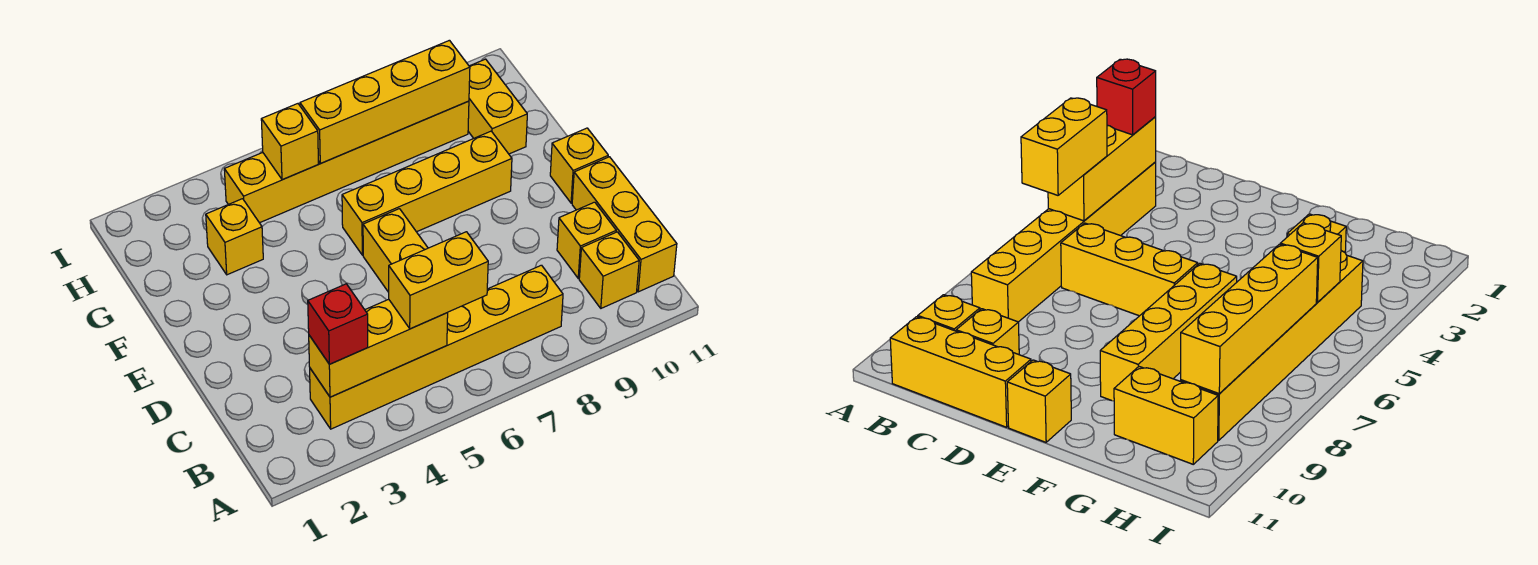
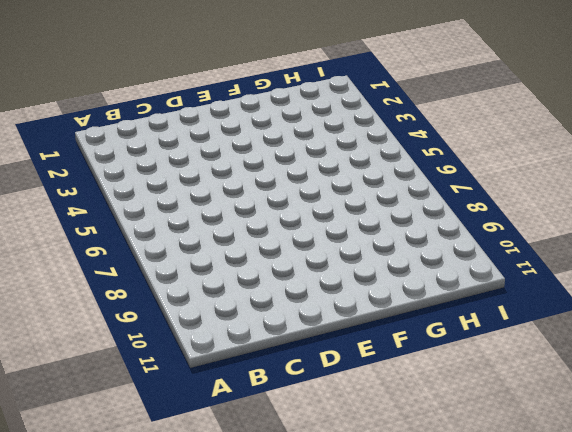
none -> yellow 1x6 brick [310,265,563,429]
none -> yellow 1x1 brick [579,232,639,308]
none -> yellow 1x3 brick [572,157,677,292]

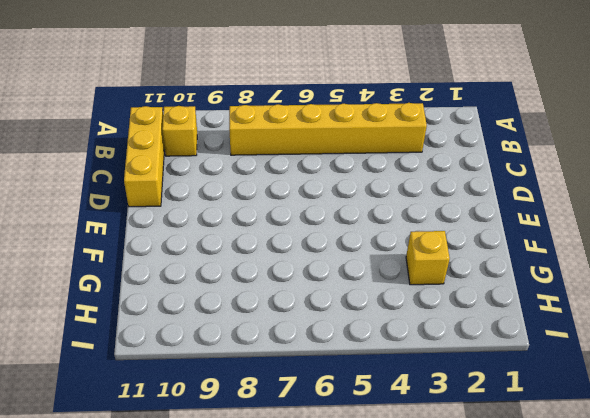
none -> yellow 1x3 brick [363,209,428,292]
none -> yellow 1x1 brick [557,202,616,278]
none -> yellow 1x1 brick [550,128,608,203]

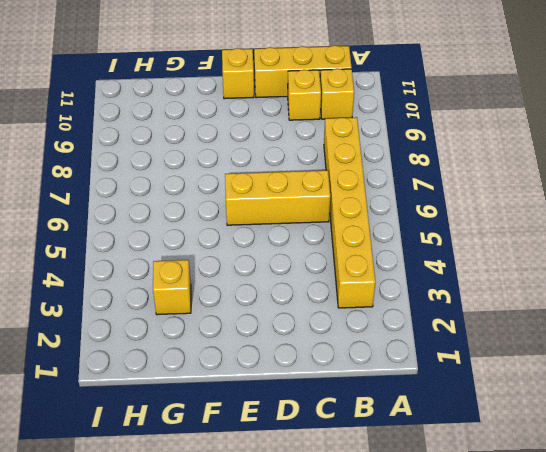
none -> yellow 1x4 brick [342,131,512,255]
none -> yellow 1x2 brick [468,59,527,154]
none -> yellow 1x6 brick [224,101,469,223]

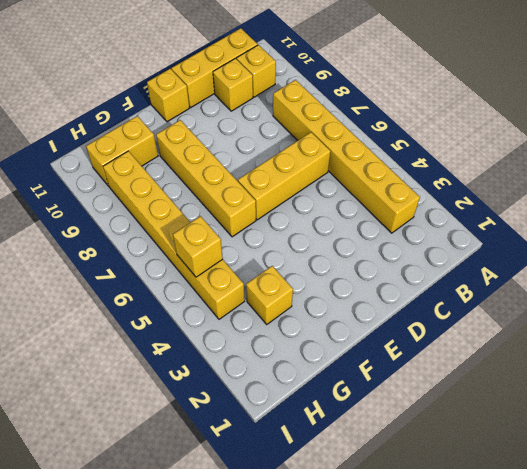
none -> yellow 1x3 brick [309,299,448,397]
none -> yellow 1x4 brick [300,40,470,163]
none -> red 1x1 brick [308,284,368,364]

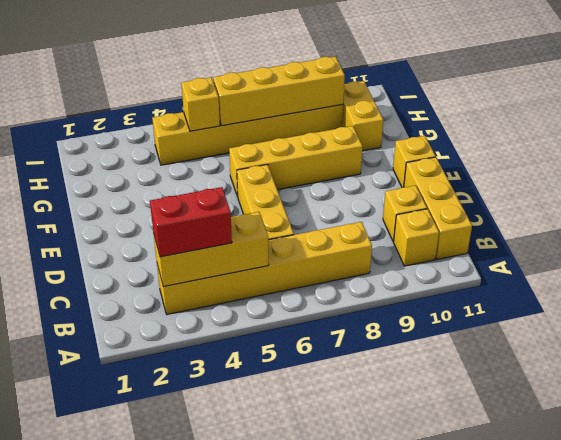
red 1x2 brick [150,187,232,257] -> red 1x1 brick [308,284,368,364]
none -> yellow 1x1 brick [206,199,263,275]
none -> yellow 1x2 brick [389,232,488,329]

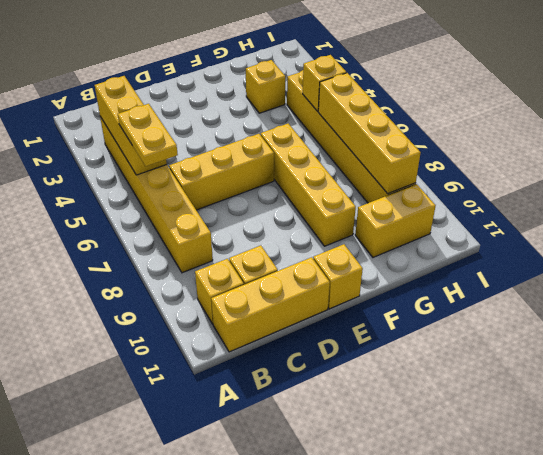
yellow 1x2 plate [118,104,178,166] -> yellow 1x2 brick [389,232,488,329]
none -> red 1x1 brick [308,284,368,364]

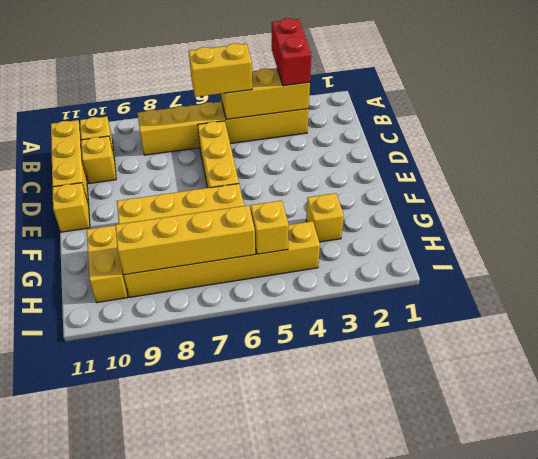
red 1x2 brick [272,18,311,86] -> red 1x1 brick [308,284,368,364]

